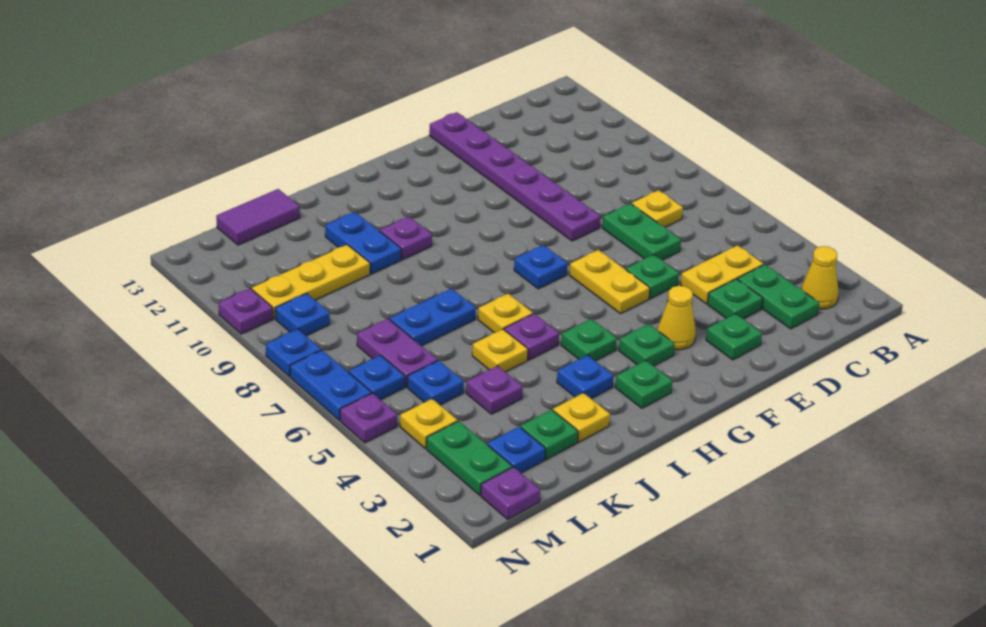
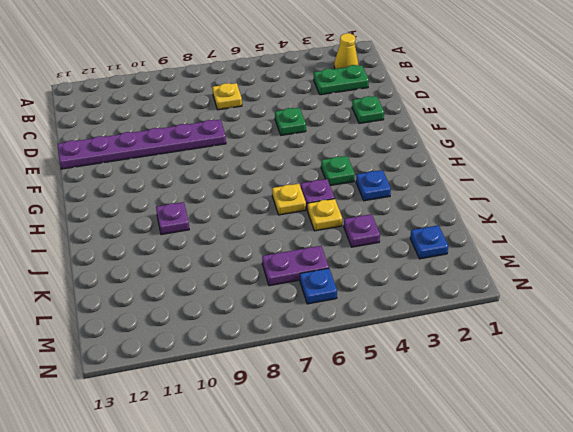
none -> yellow 1x2 plate [681,245,763,304]
none -> green 1x1 plate [708,279,763,319]
none -> green 1x2 plate [602,204,681,260]
none -> yellow 1x1 cone [658,286,696,350]

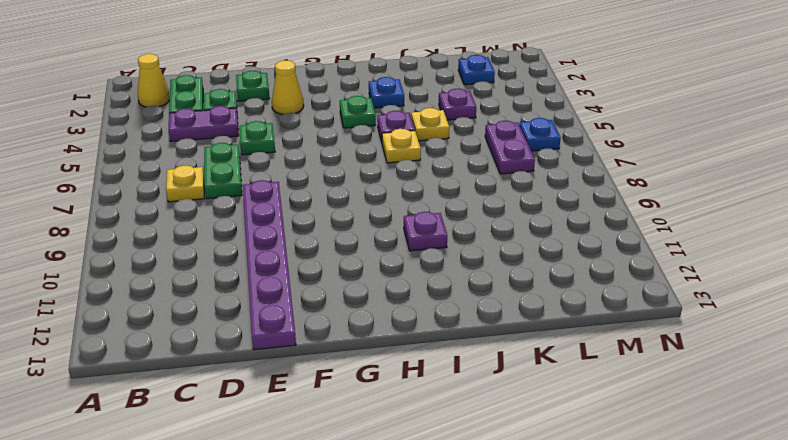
purple 1x2 plate [169,106,239,142] -> yellow 1x2 plate [681,245,763,304]
none -> yellow 1x2 plate [569,250,650,314]
none -> green 1x1 plate [619,324,675,366]
none -> blue 1x1 plate [514,245,568,289]
none -> green 1x1 plate [615,360,672,408]

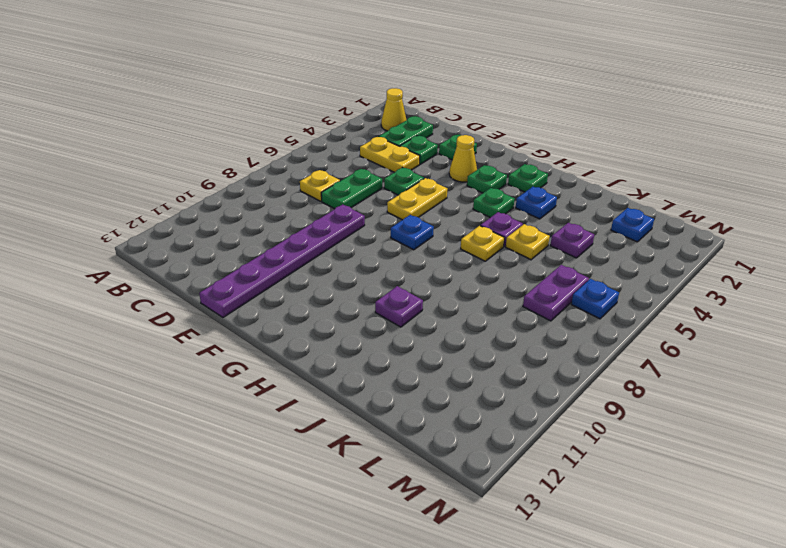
none -> yellow 1x1 plate [553,393,610,442]
none -> blue 1x2 plate [389,288,476,346]
none -> blue 1x2 plate [325,212,401,274]
none -> green 1x1 plate [520,409,578,459]

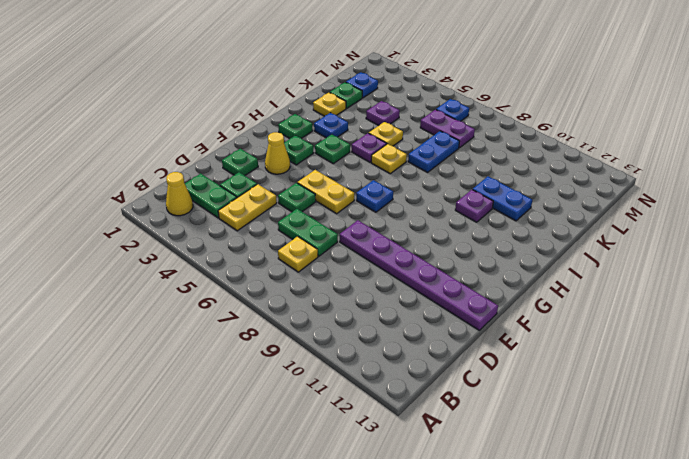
none -> yellow 1x3 plate [252,245,370,319]
none -> purple 1x2 tile [216,189,300,245]
none -> blue 1x1 plate [407,361,464,405]
none -> purple 1x1 plate [481,467,540,519]

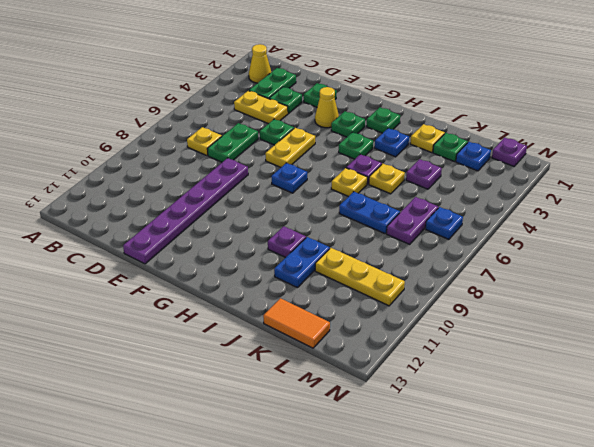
orange 1x2 tile [263,298,330,348] -> purple 1x2 tile [216,189,300,245]
none -> blue 1x1 plate [407,361,464,405]
none -> green 1x2 plate [426,421,512,495]
none -> yellow 1x1 plate [400,399,457,448]
none -> blue 1x1 plate [275,293,330,336]

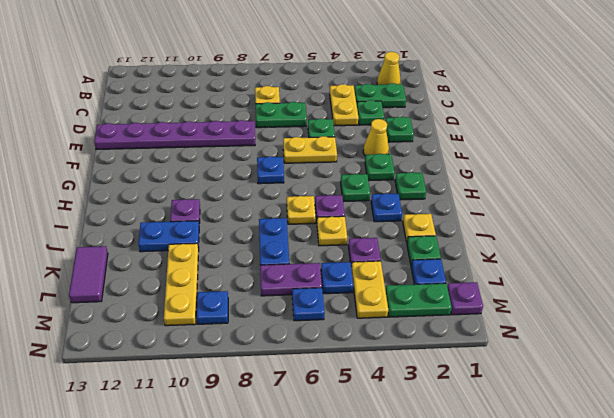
yellow 1x2 plate [351,261,388,318] -> yellow 1x1 plate [400,399,457,448]
none -> purple 1x1 plate [340,393,397,443]
none -> blue 1x2 plate [290,350,371,420]
none -> blue 1x1 plate [266,329,321,376]
none -> purple 1x1 plate [219,288,273,334]

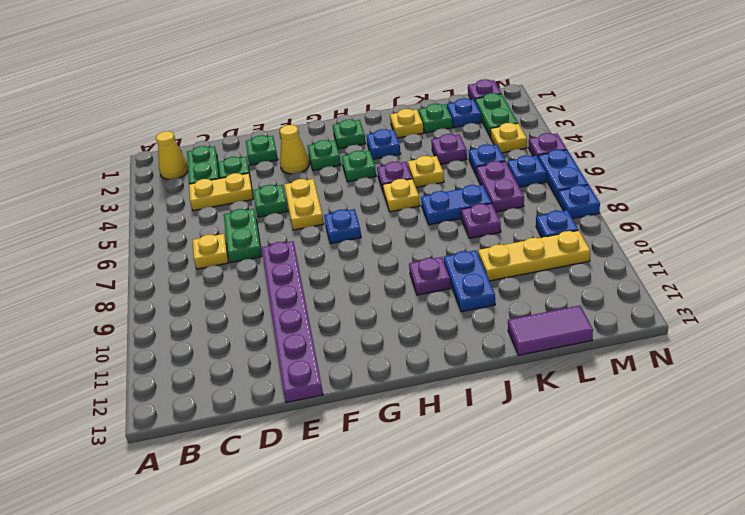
purple 1x1 plate [461,203,501,238] -> purple 1x1 plate moved to [219,288,273,334]

